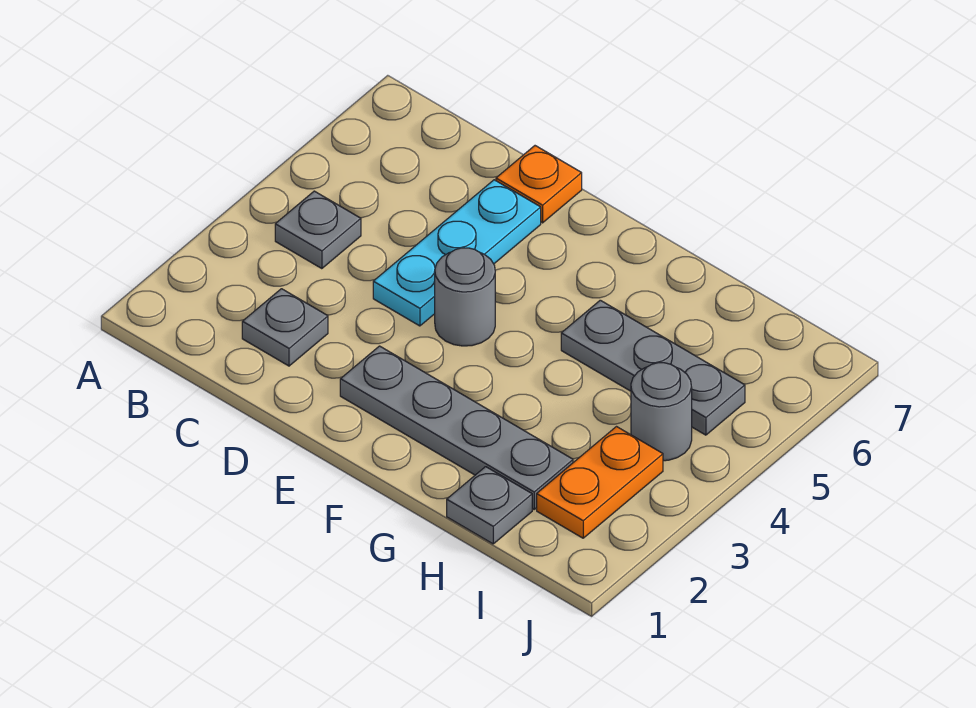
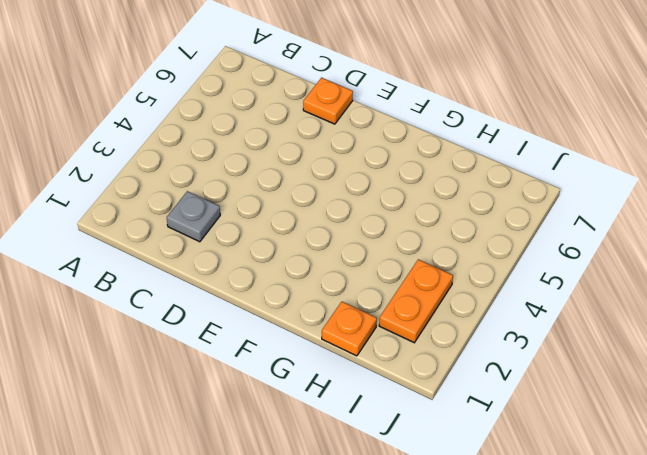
orange 1x1 plate [322,302,377,356] -> grey 1x1 plate [447,467,532,544]
none -> grey 1x1 plate [275,191,361,269]
none -> cyan 1x3 plate [373,180,541,326]

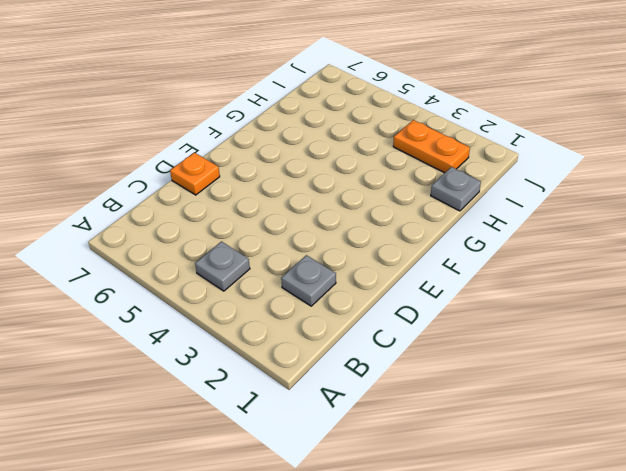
none -> cyan 1x3 plate [373,180,541,326]
none -> grey 1x4 plate [340,346,573,509]

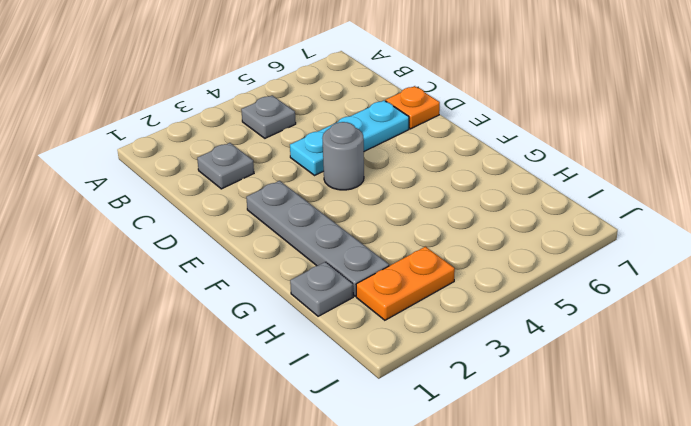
none -> grey 1x3 plate [561,300,745,435]
none -> grey 1x1 round brick [631,363,692,461]

